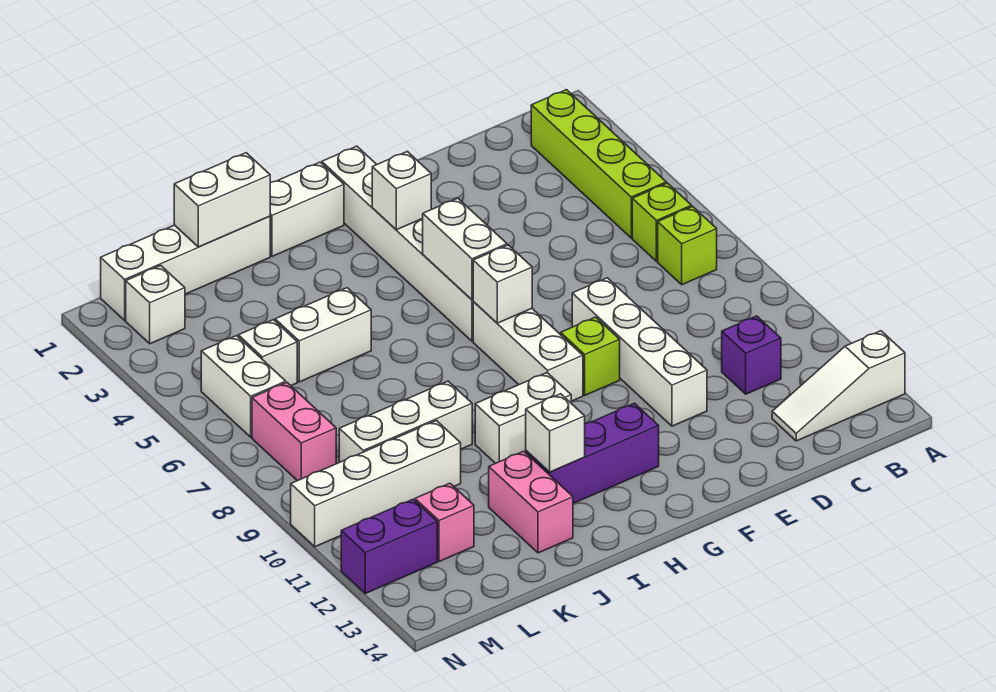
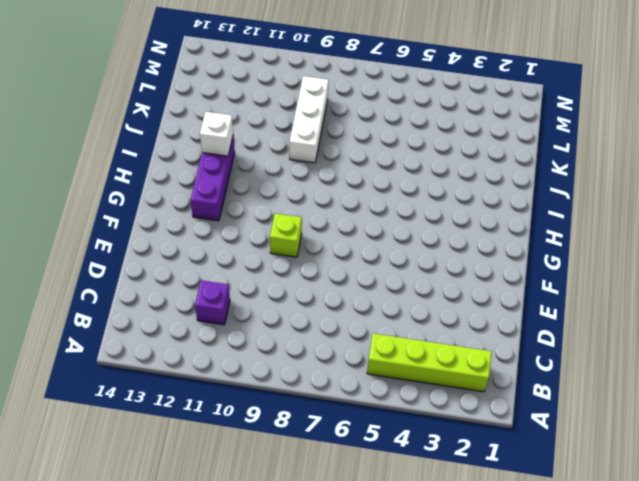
none -> white 1x3 slope [772,331,905,441]
none -> lime 1x1 brick [632,183,692,261]
none -> lime 1x1 brick [658,207,717,285]

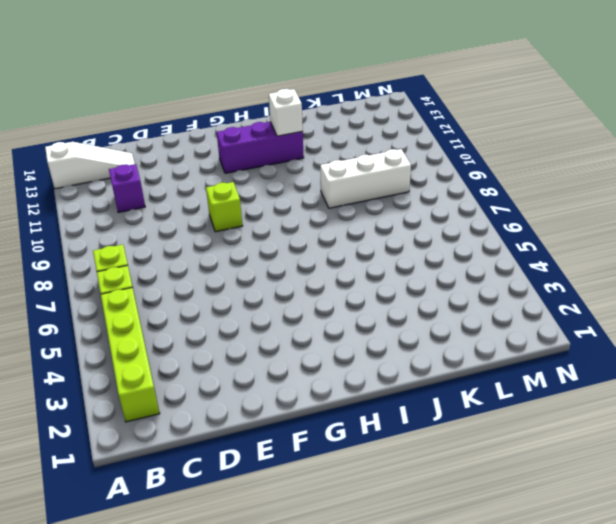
none -> white 1x4 brick [572,278,707,426]
none -> white 1x6 brick [322,146,473,341]
none -> white 1x3 brick [473,302,583,401]

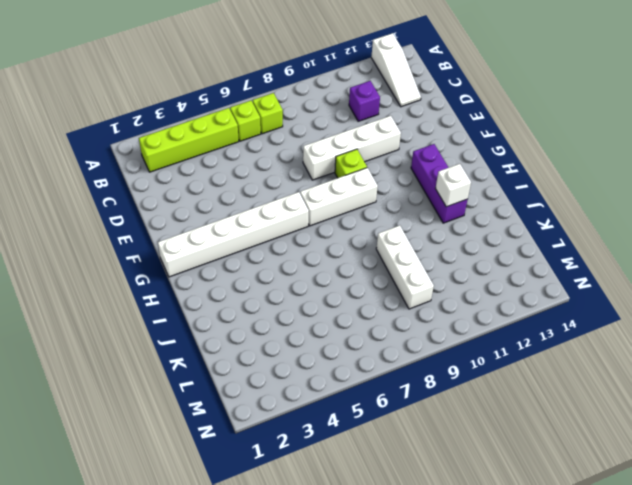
none -> white 1x2 brick [270,162,344,256]
none -> white 1x2 brick [475,373,571,463]
none -> white 1x4 brick [101,216,270,320]

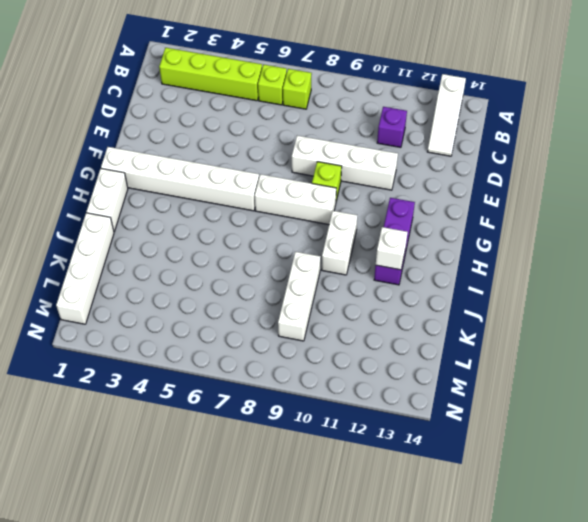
none -> white 1x2 brick [275,288,371,382]
none -> pink 1x2 brick [489,451,573,553]
none -> white 1x4 brick [291,421,461,547]

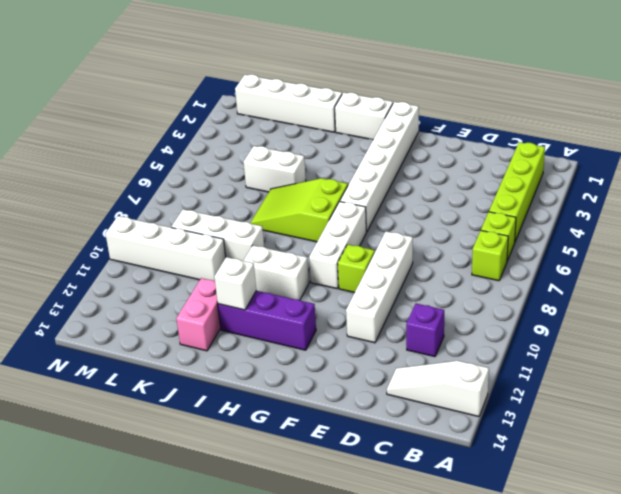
lime 2x3 slope [250,178,348,242] -> none
none -> white 1x1 brick [238,320,297,386]
none -> pink 1x1 brick [415,483,474,562]
none -> white 1x1 brick [126,266,185,344]

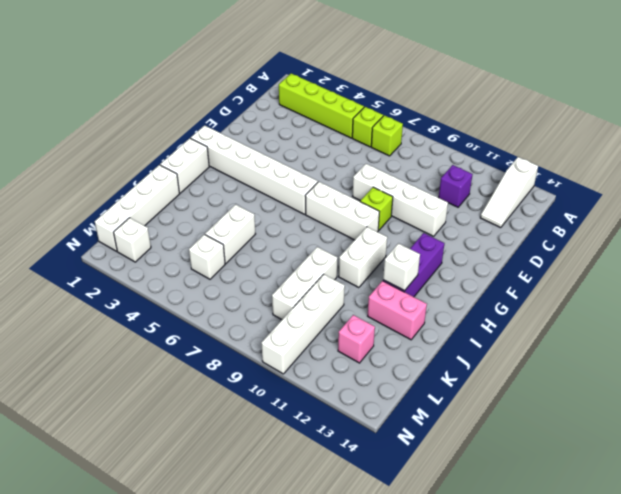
none -> white 1x2 brick [201,336,286,437]
none -> pink 1x2 brick [252,383,336,481]
none -> purple 1x2 brick [341,499,437,593]

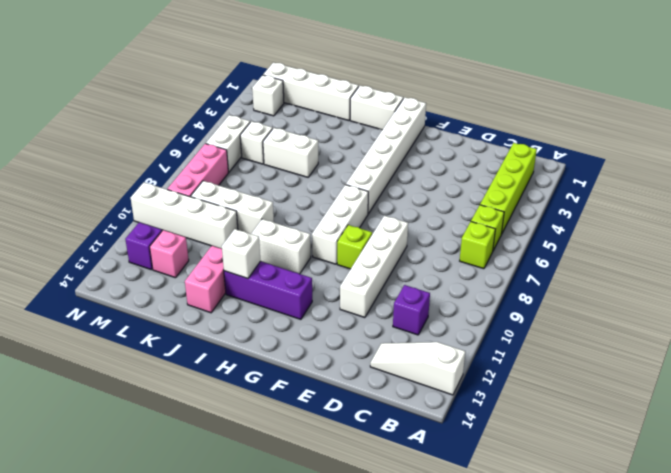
pink 1x3 brick [167,144,228,197] -> pink 1x2 brick [252,383,336,481]
purple 1x1 brick [125,222,162,270] -> purple 1x2 brick [341,499,437,593]
none -> white 1x1 brick [372,151,431,230]
none -> white 1x2 brick [423,198,507,300]
none -> white 1x1 brick [473,245,532,323]

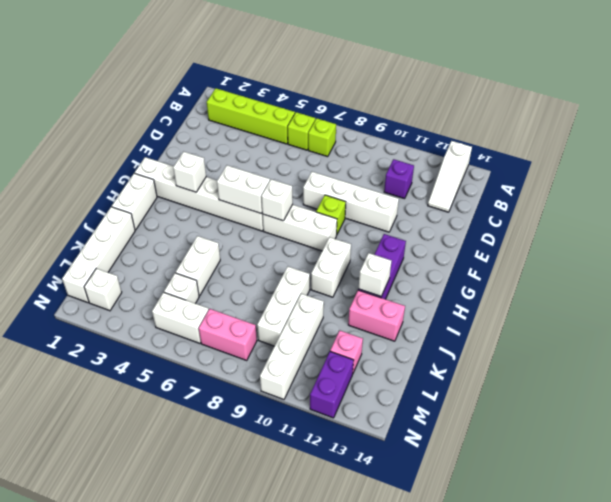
none -> white 1x2 brick [174,153,270,247]

